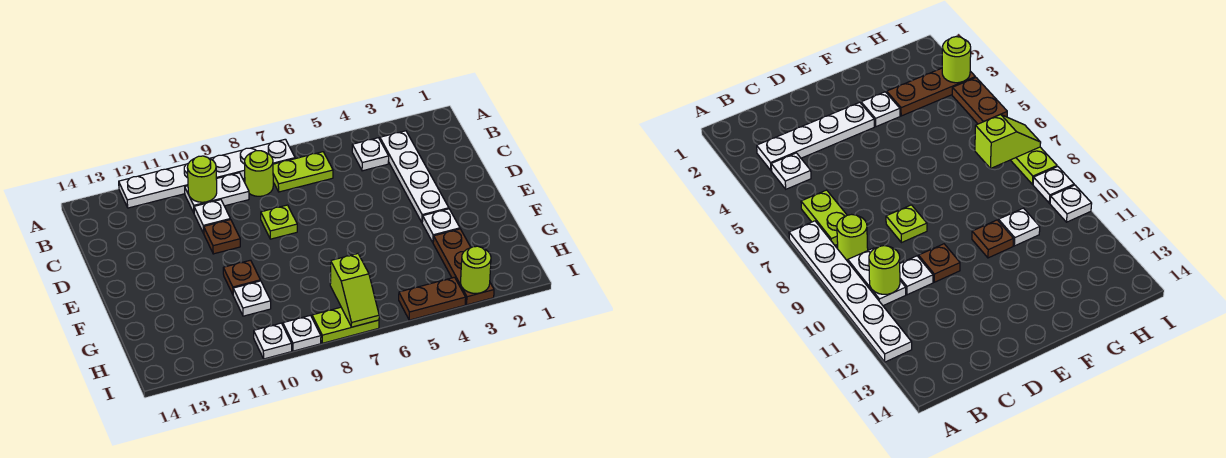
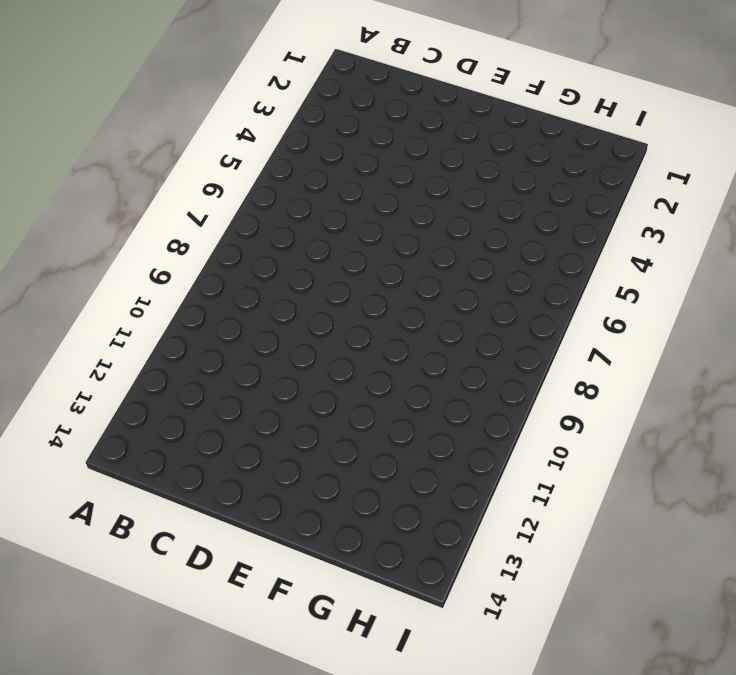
none -> white 1x6 plate [119,139,295,208]
none -> white 1x4 plate [380,131,449,222]
none -> white 1x1 plate [352,138,389,171]

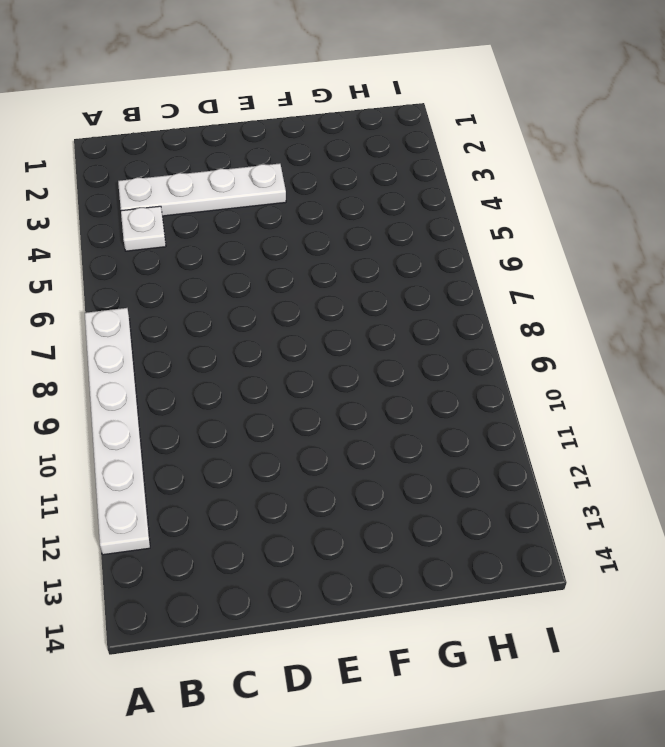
none -> lime 1x2 plate [273,152,333,192]
none -> lime 1x1 round brick [245,151,273,196]
none -> white 1x2 plate [185,173,249,213]

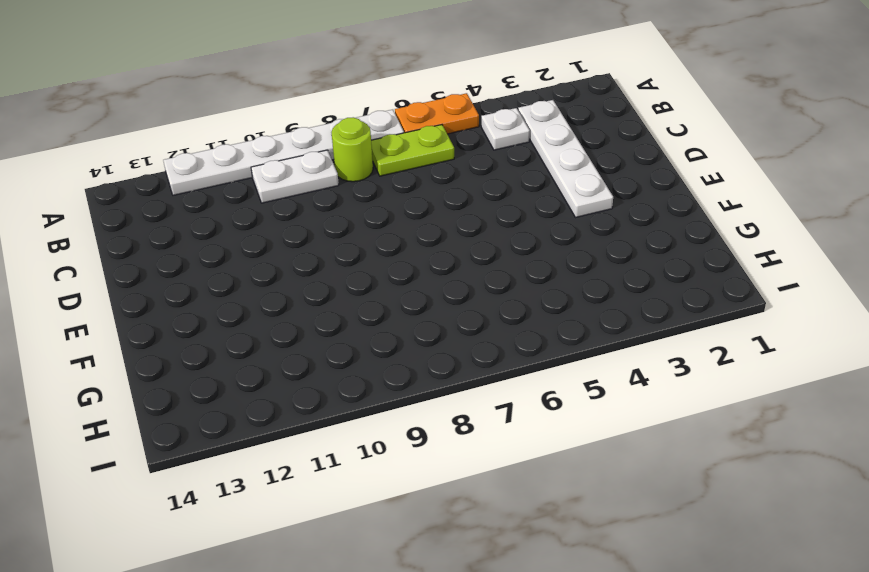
orange 1x2 plate [395,93,479,134] -> none
none -> white 1x1 plate [194,200,230,233]
none -> lime 1x1 plate [261,205,297,239]
none -> brown 1x1 plate [204,220,240,254]

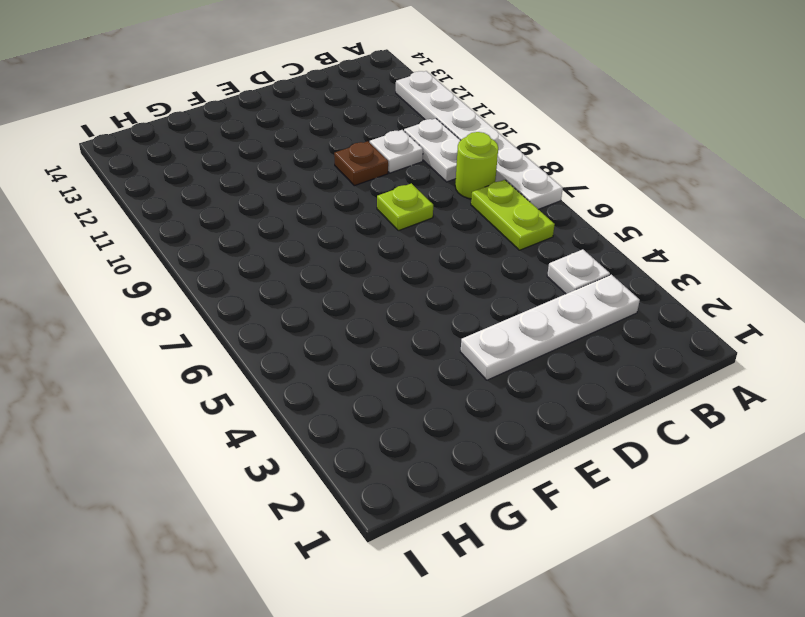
none -> white 1x1 plate [422,209,460,242]
none -> brown 1x1 plate [223,260,260,294]
none -> brown 1x3 plate [433,229,494,305]

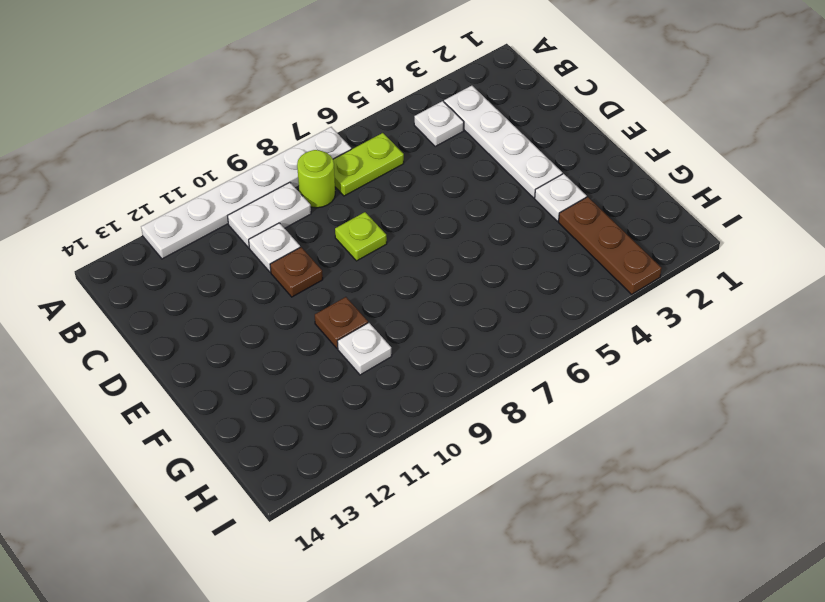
none -> brown 1x2 plate [399,277,466,320]
none -> lime 1x2 plate [312,307,379,343]
none -> white 1x1 plate [283,315,321,351]

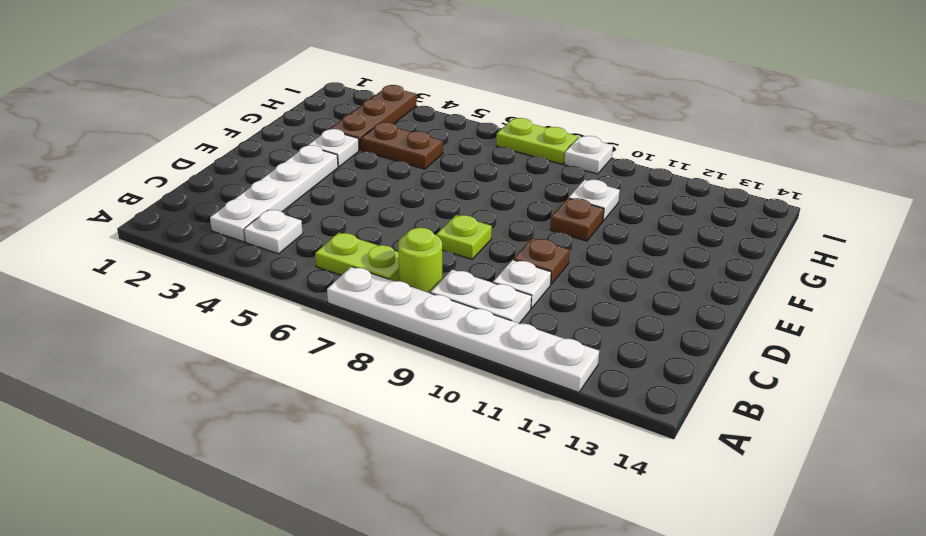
brown 1x2 plate [361,122,443,169] -> brown 1x2 plate moved to [399,277,466,320]
none -> white 1x1 plate [254,323,292,359]
none -> lime 1x1 round brick [187,156,217,202]
none -> lime 1x2 slope [330,254,379,327]

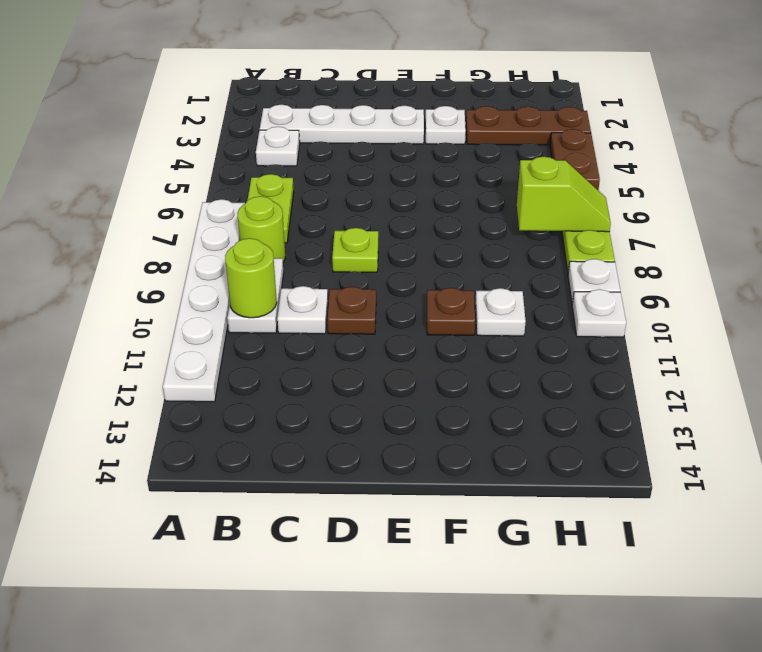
none -> lime 1x1 round brick [461,246,491,293]

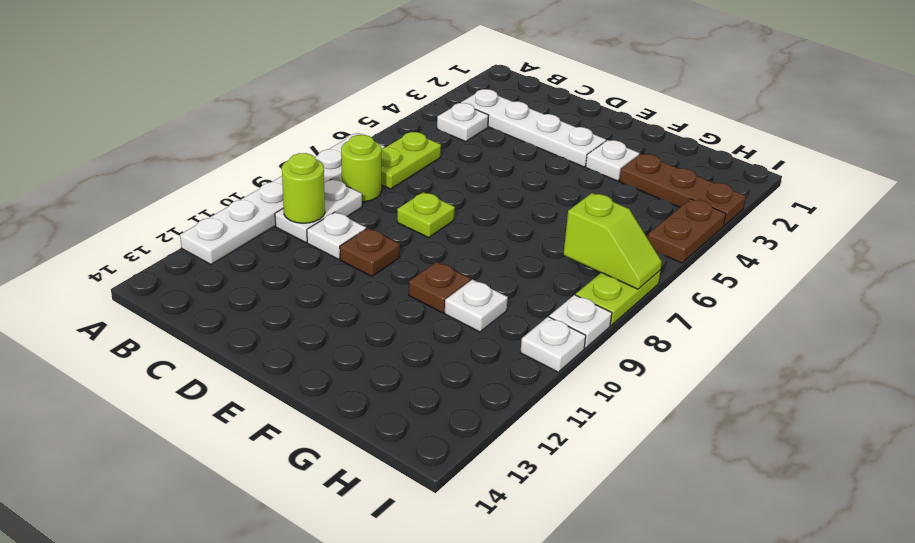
none -> lime 1x1 round brick [461,246,491,293]

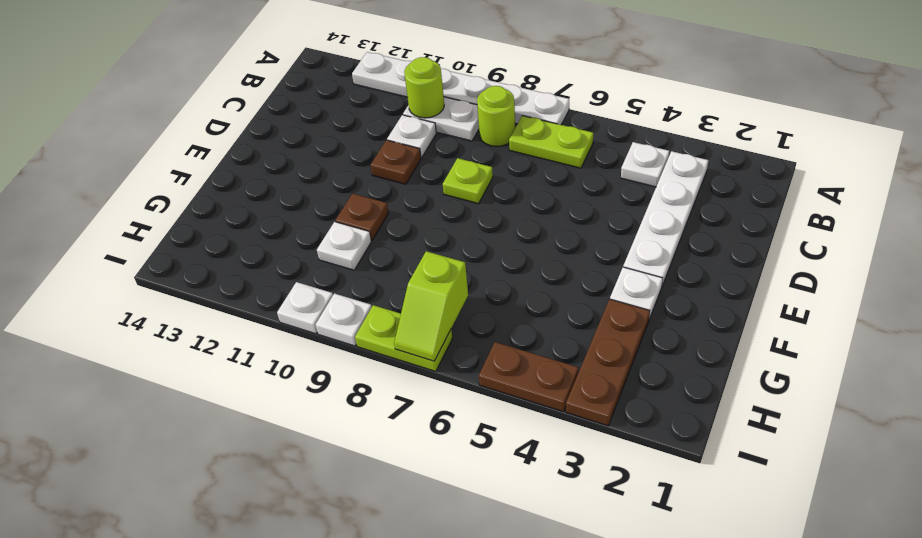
none -> lime 1x1 round brick [461,246,491,293]

